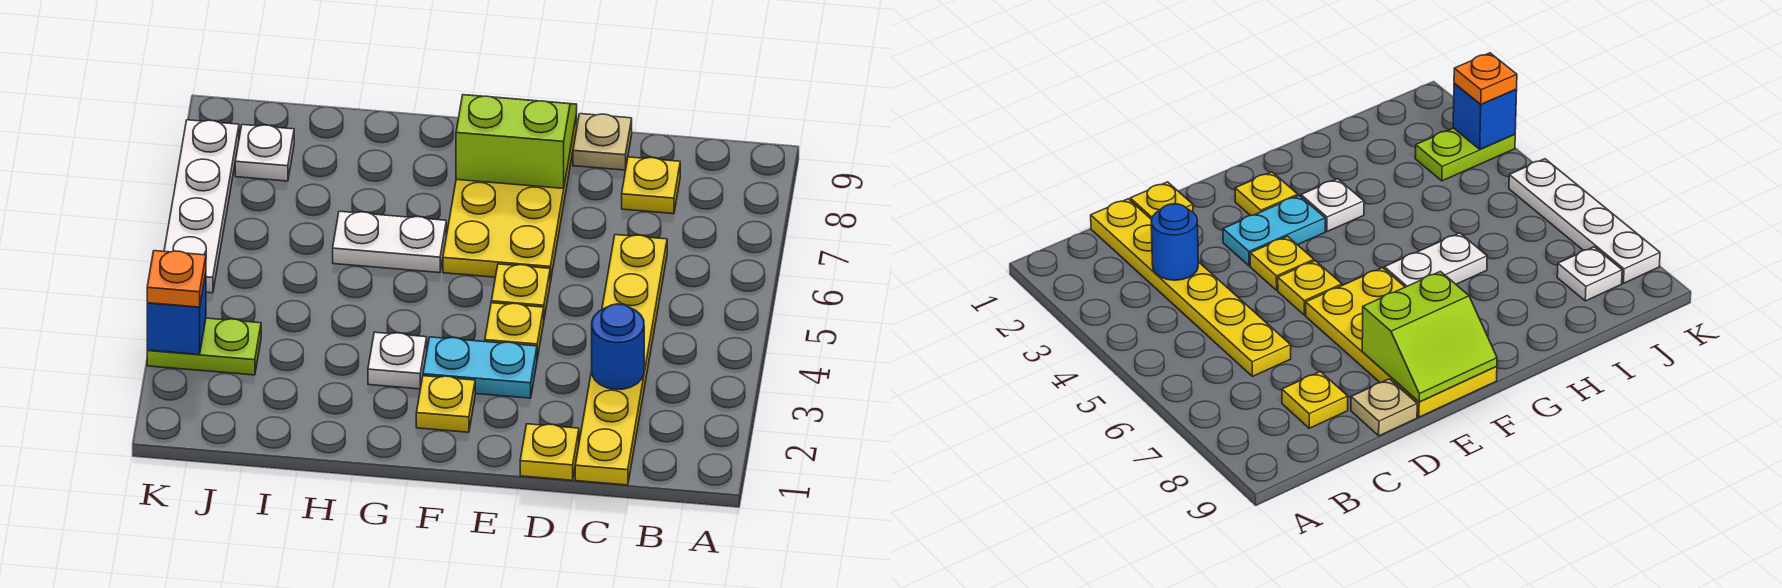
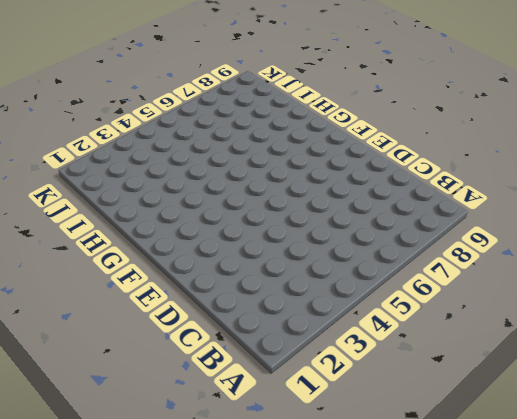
none -> yellow 1x6 plate [575,235,667,485]
none -> yellow 1x1 plate [622,157,680,214]
none -> yellow 1x1 plate [520,424,579,480]

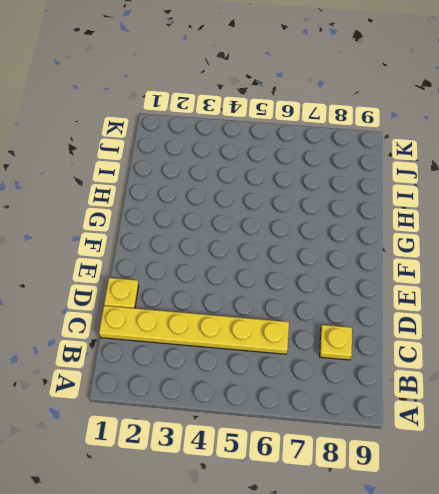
none -> tan 1x1 plate [573,114,632,170]
none -> cyan 1x2 plate [423,337,537,398]
none -> yellow 1x1 plate [485,303,544,358]

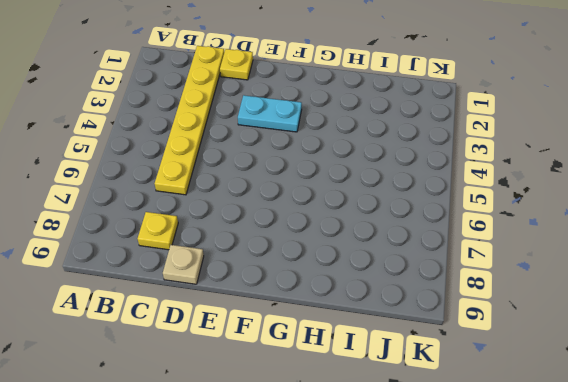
none -> yellow 1x1 plate [485,303,544,358]
none -> yellow 1x1 plate [491,264,550,317]
none -> yellow 2x4 plate [443,114,577,282]

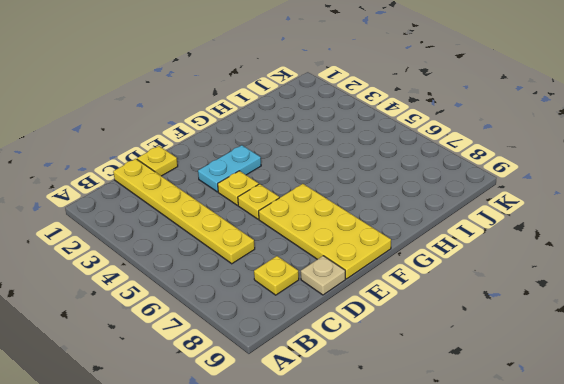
none -> yellow 1x1 plate [416,376,475,432]
none -> white 1x1 plate [368,332,427,389]
none -> white 1x2 plate [333,211,446,273]

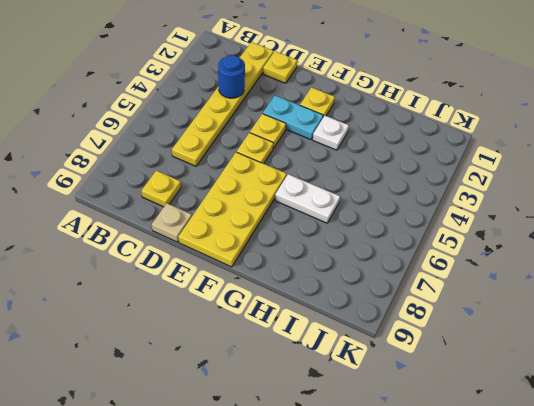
none -> lime 1x2 plate [147,318,261,375]
none -> white 1x1 plate [235,125,294,181]
none -> white 1x4 plate [164,120,239,293]

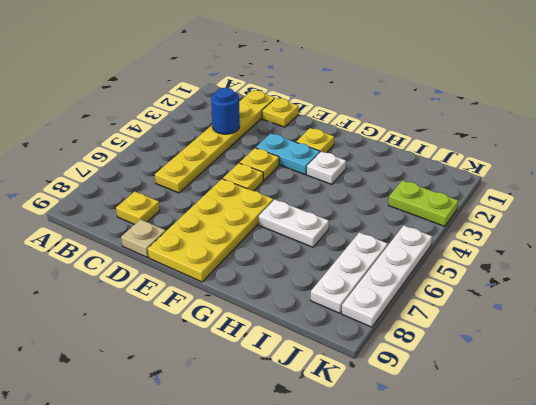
white 1x3 plate [311,232,388,313] -> white 1x1 plate [235,125,294,181]
none -> lime 2x2 slope [456,95,577,189]
none -> blue 1x1 brick [147,273,206,355]
none -> orange 1x1 plate [147,251,206,307]

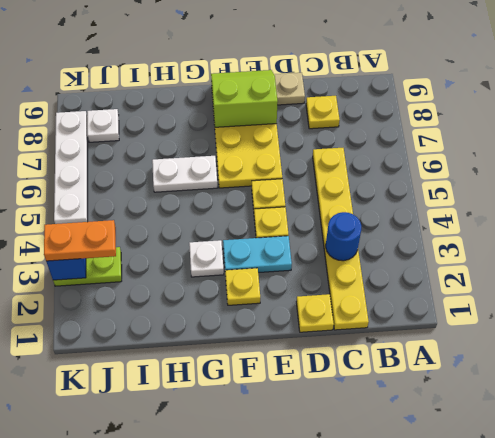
orange 1x2 plate [44,220,116,261] -> orange 1x1 plate [147,251,206,307]

